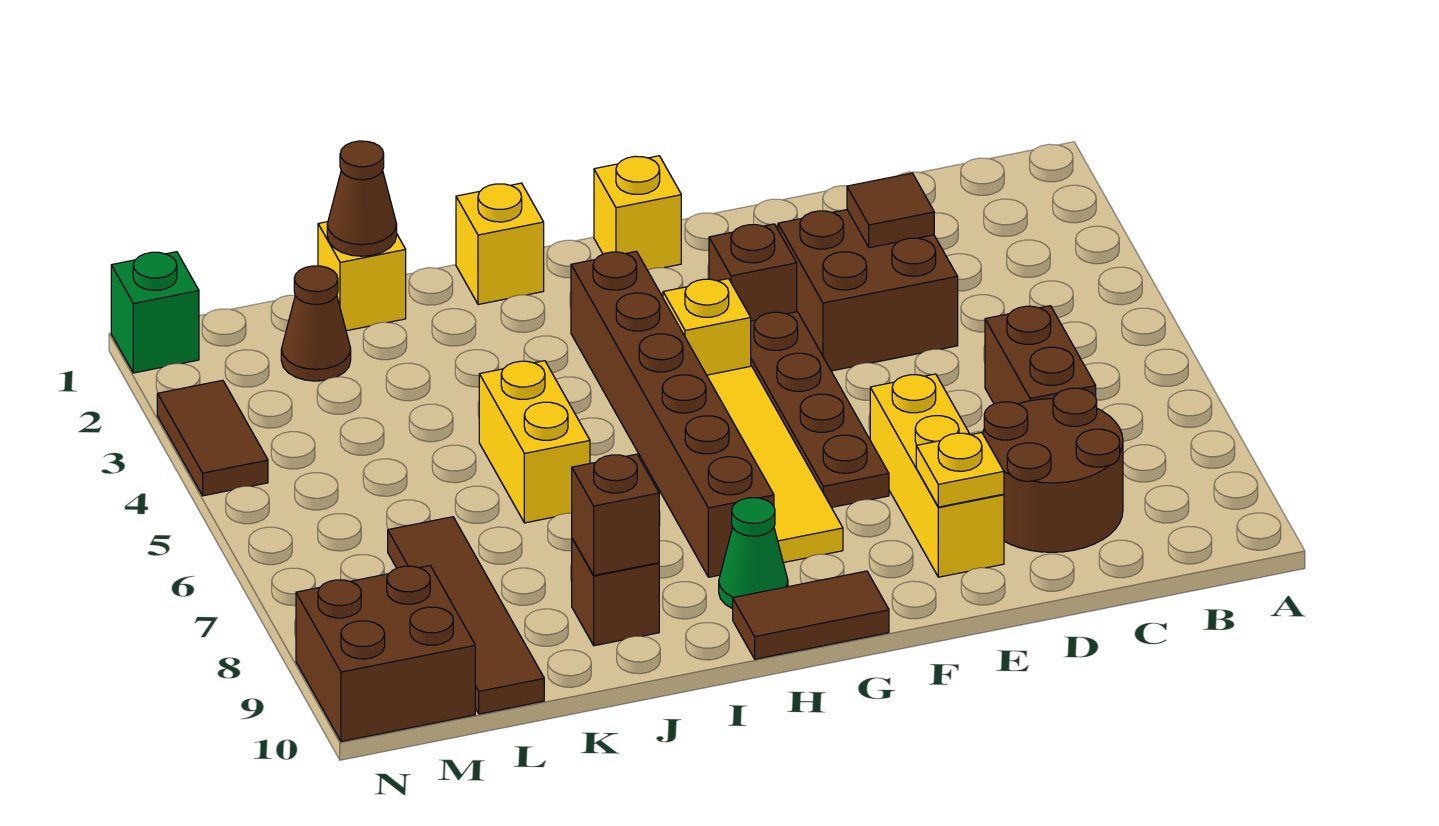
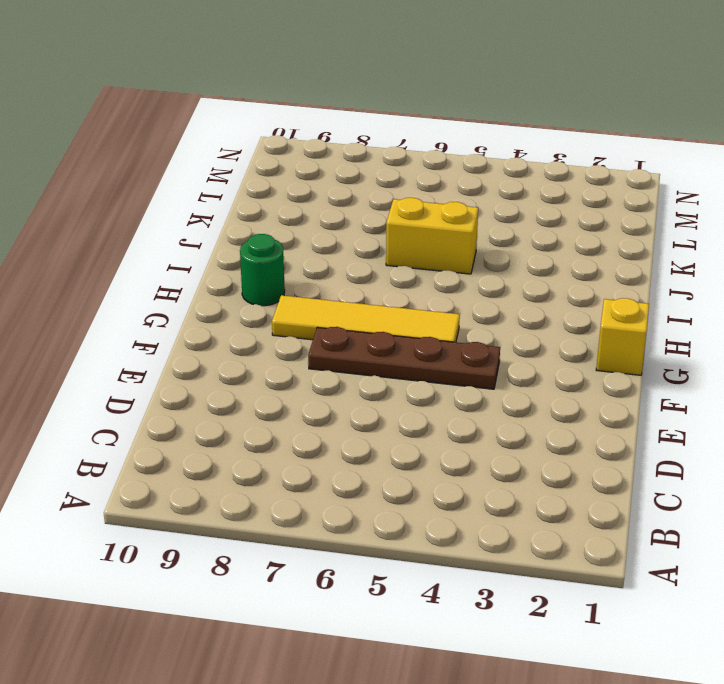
green 1x1 round brick [240,234,285,306] -> green 1x1 cone [719,498,788,609]
none -> brown 1x2 brick [985,306,1096,404]
none -> brown 2x2 round brick [983,388,1123,552]
none -> brown 2x2 brick [778,210,958,371]

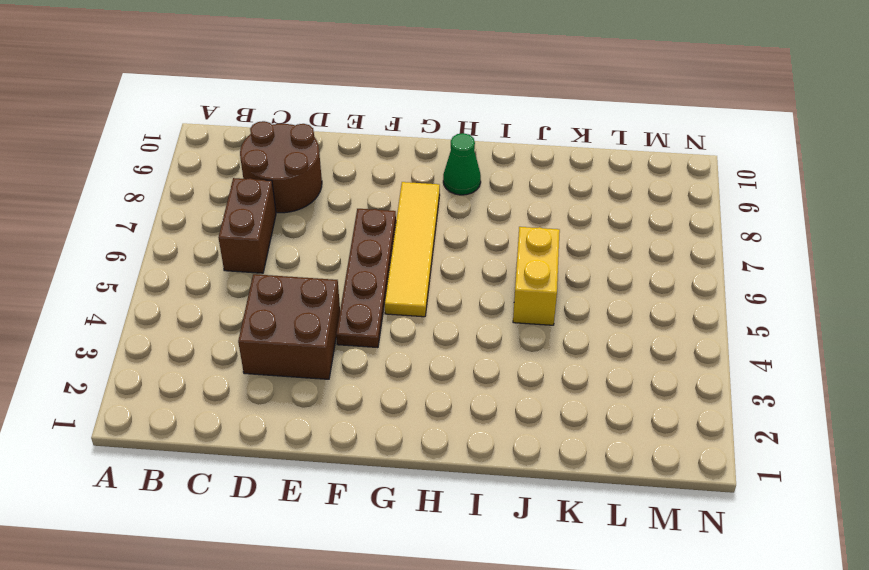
none -> yellow 1x3 brick [870,374,1004,577]
none -> brown 1x1 brick [709,224,797,321]
none -> yellow 1x1 brick [594,156,681,270]

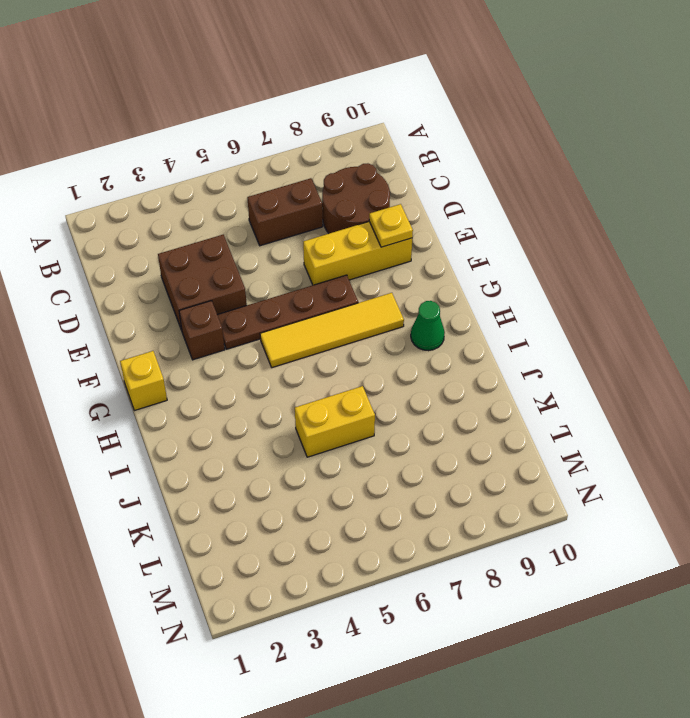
none -> yellow 1x1 brick [663,279,751,375]
none -> brown 1x2 tile [733,571,889,659]
none -> brown 1x6 brick [571,251,774,577]

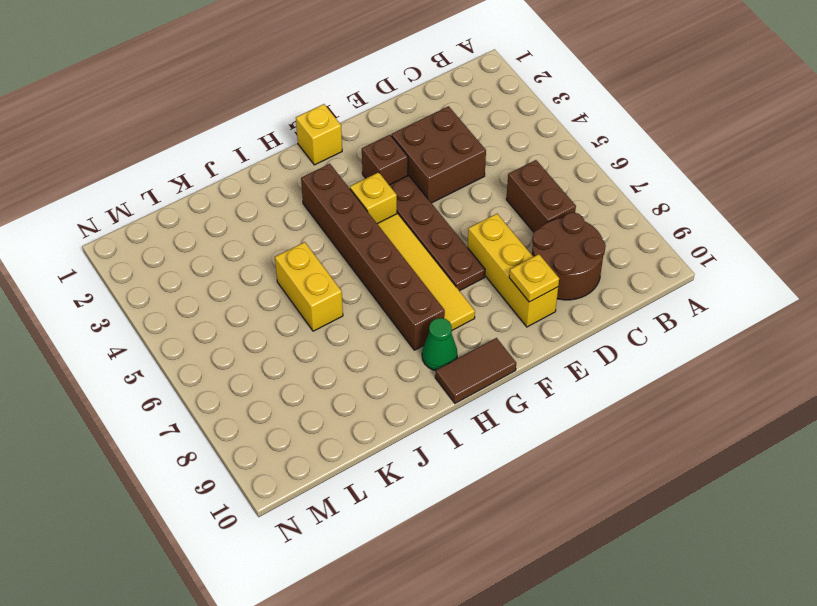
none -> yellow 1x1 brick [456,183,544,304]
none -> brown 1x1 brick [572,538,659,646]
none -> yellow 1x1 brick [318,222,406,331]

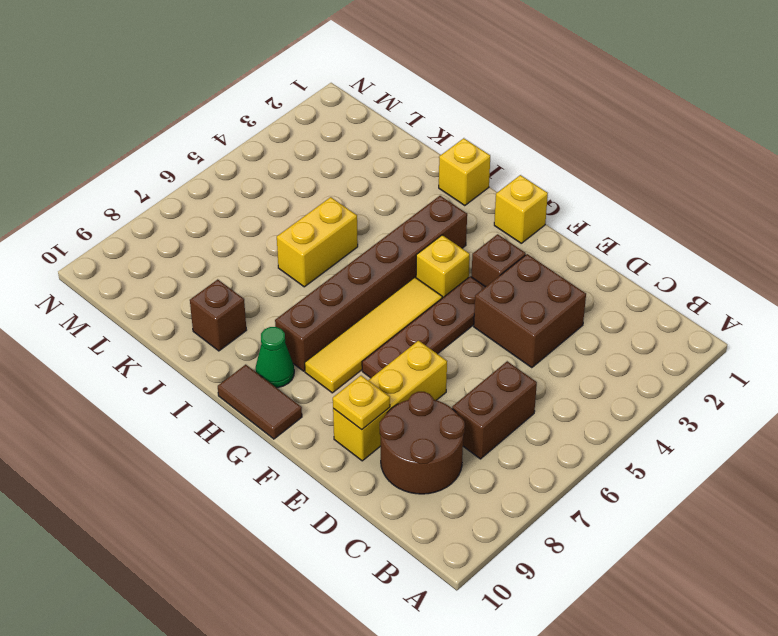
none -> yellow 1x1 brick [318,222,406,331]
none -> brown 1x1 cone [281,266,351,381]
none -> brown 1x4 tile [388,517,544,714]

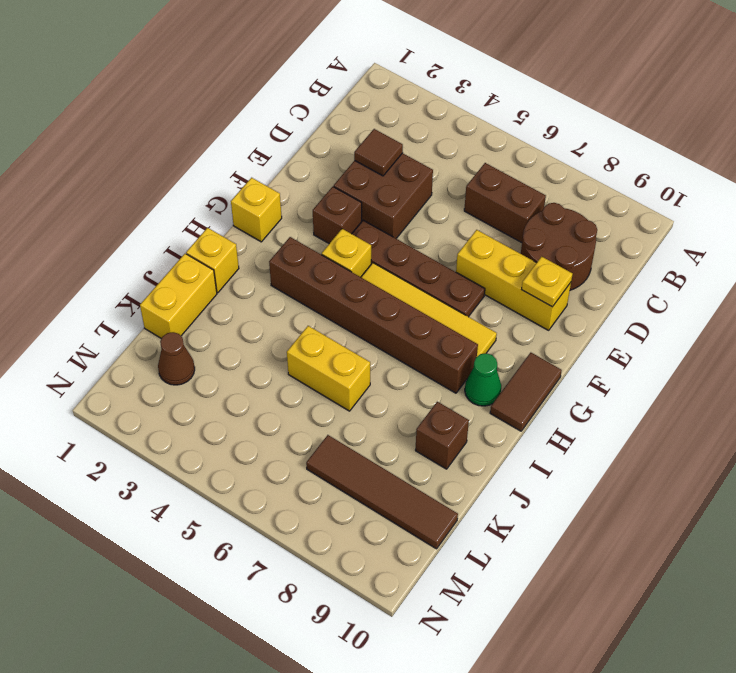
yellow 1x2 brick [140,254,217,338] -> yellow 1x1 brick [318,222,406,331]
none -> brown 2x2 brick [296,566,475,741]
none -> green 1x1 brick [111,252,199,373]
none -> brown 1x2 tile [157,380,268,496]

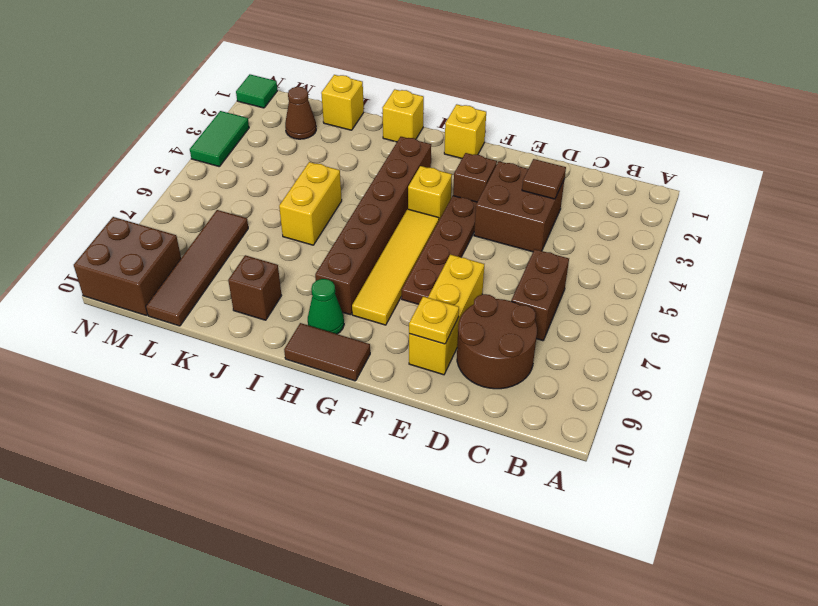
green 1x1 tile [236,74,277,108] -> green 1x1 brick [111,252,199,373]
green 1x2 tile [190,111,249,166] -> brown 1x2 tile [157,380,268,496]
none -> brown 1x1 brick [572,454,659,575]
none -> brown 1x1 cone [327,141,397,256]

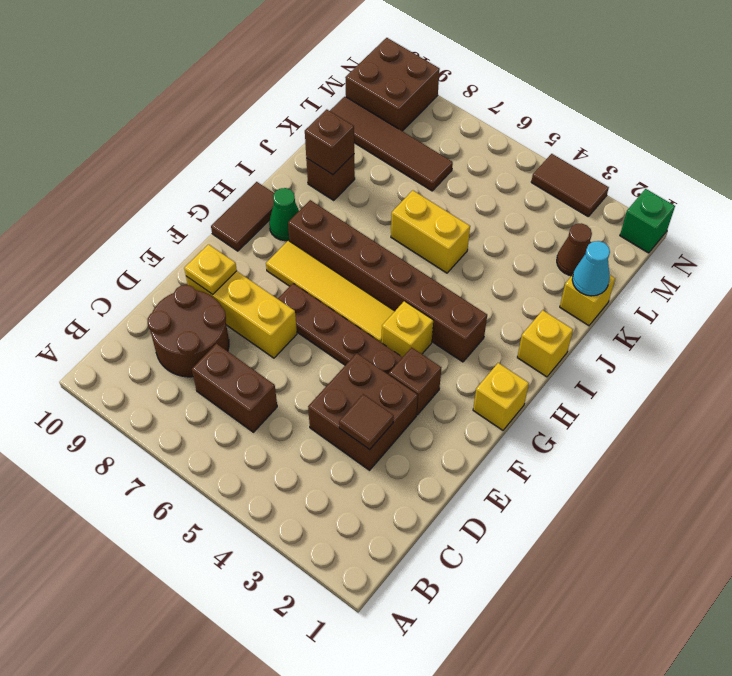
cyan 1x1 cone [572,241,610,296] -> brown 1x1 cone [327,141,397,256]

